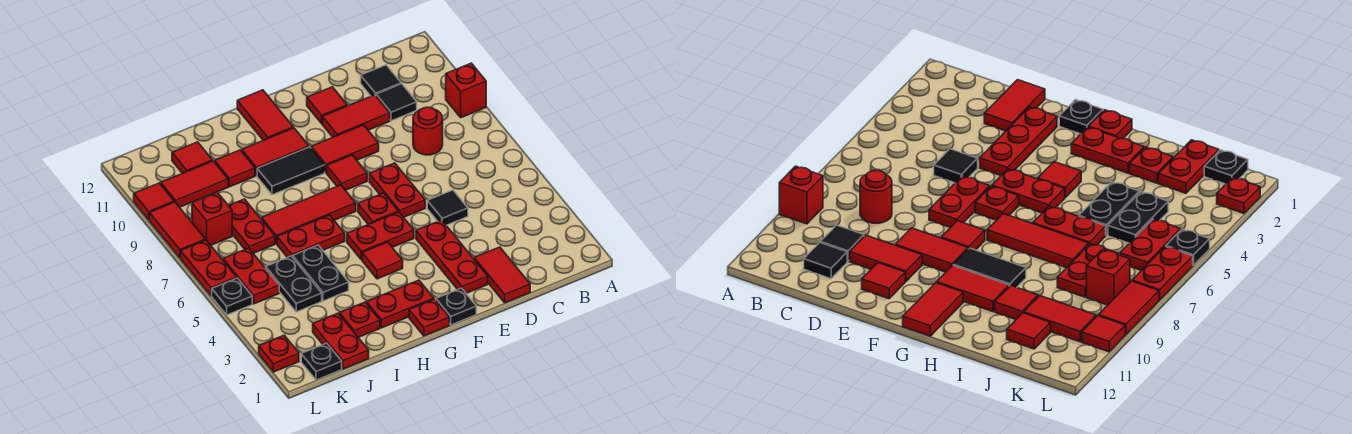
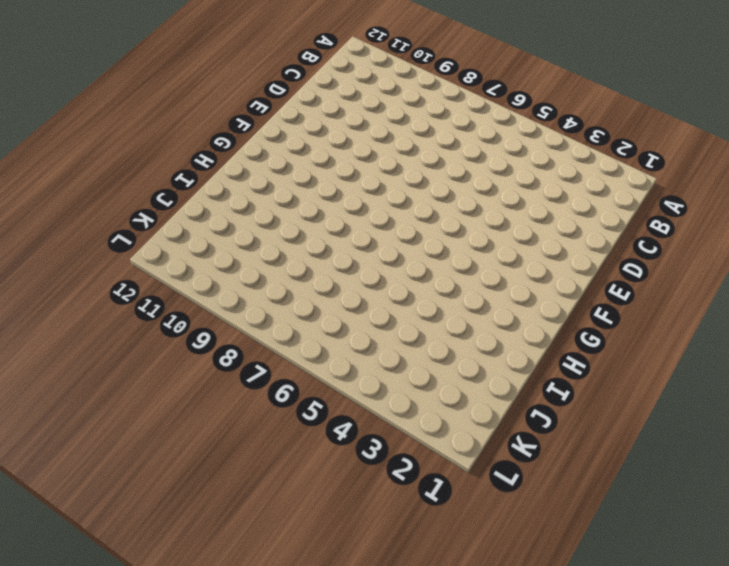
none -> red 1x1 brick [446,63,486,118]
none -> red 1x1 round brick [413,107,443,155]
none -> black 1x1 tile [376,84,417,121]
none -> black 1x1 tile [361,65,401,96]

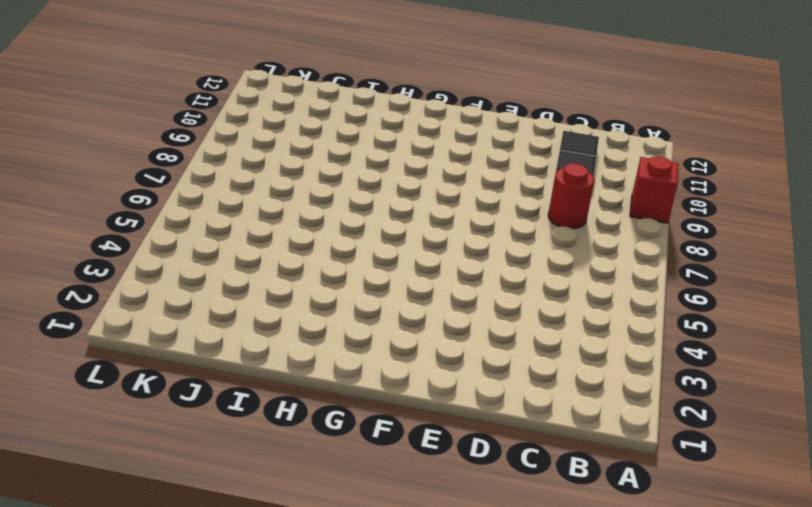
none -> red 1x2 tile [474,247,530,303]
none -> black 1x1 tile [427,190,468,225]
none -> red 1x2 tile [322,95,390,137]
none -> red 1x3 plate [416,220,488,293]

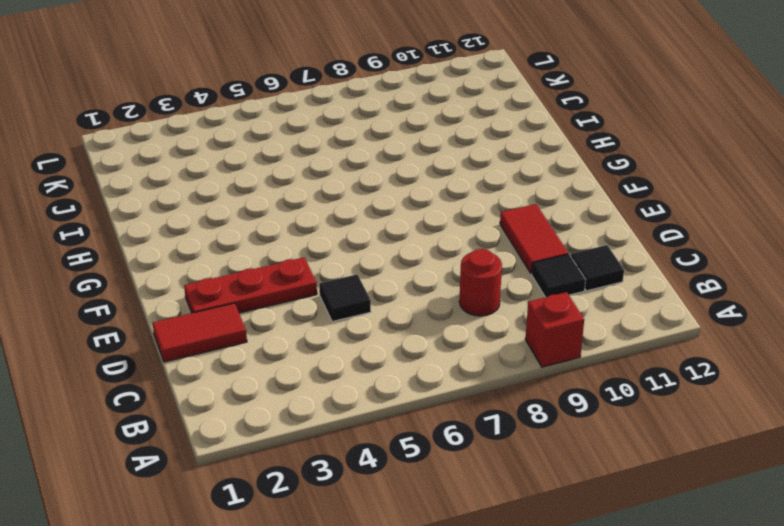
none -> red 1x2 plate [369,163,425,217]
none -> red 1x2 tile [311,125,379,173]
none -> red 1x1 tile [307,87,347,124]
none -> black 1x1 plate [436,288,476,325]

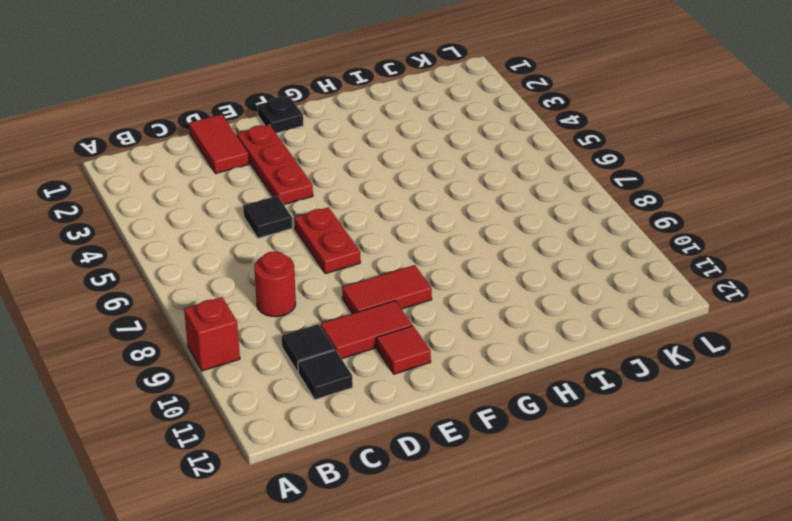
none -> red 1x2 plate [347,212,414,260]
none -> red 1x1 plate [358,193,398,224]
none -> red 1x1 tile [327,155,367,190]
none -> red 1x1 plate [409,299,449,336]

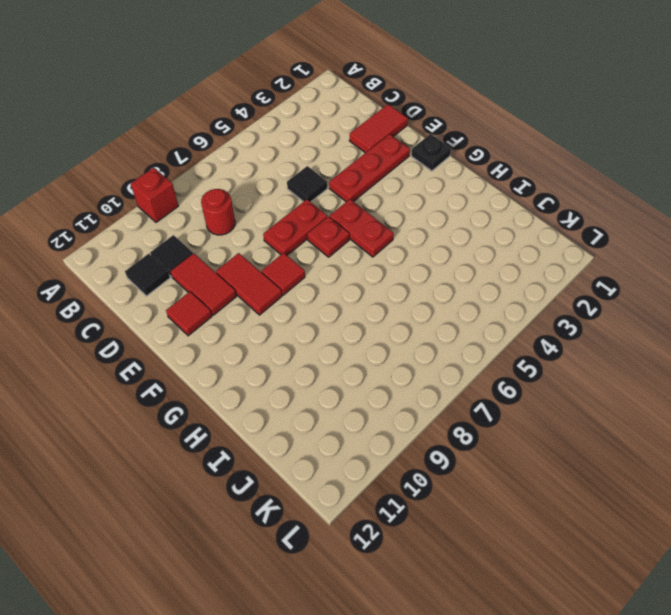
none -> red 1x1 plate [409,299,449,336]
none -> red 1x2 plate [366,280,434,328]
none -> red 1x1 tile [362,242,403,279]
none -> red 1x3 tile [261,185,356,244]

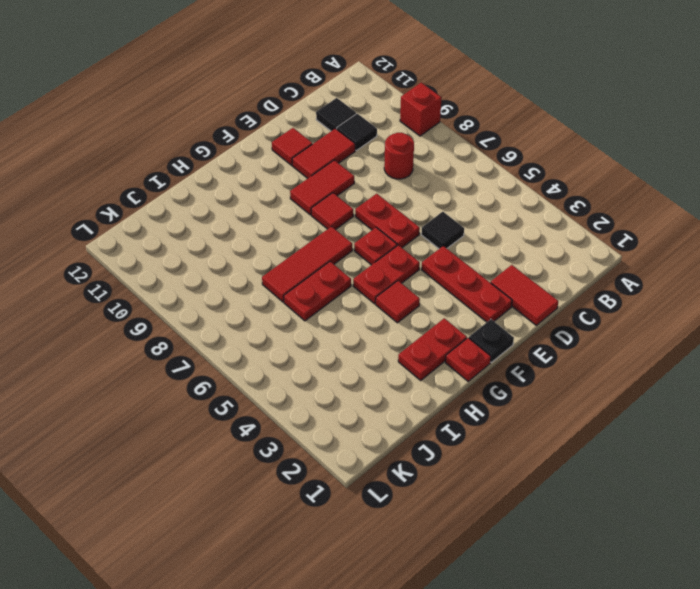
none -> black 1x2 tile [257,147,325,195]
none -> red 1x2 tile [242,128,309,176]
none -> red 1x2 tile [237,90,293,140]
none -> red 1x1 plate [339,302,380,337]

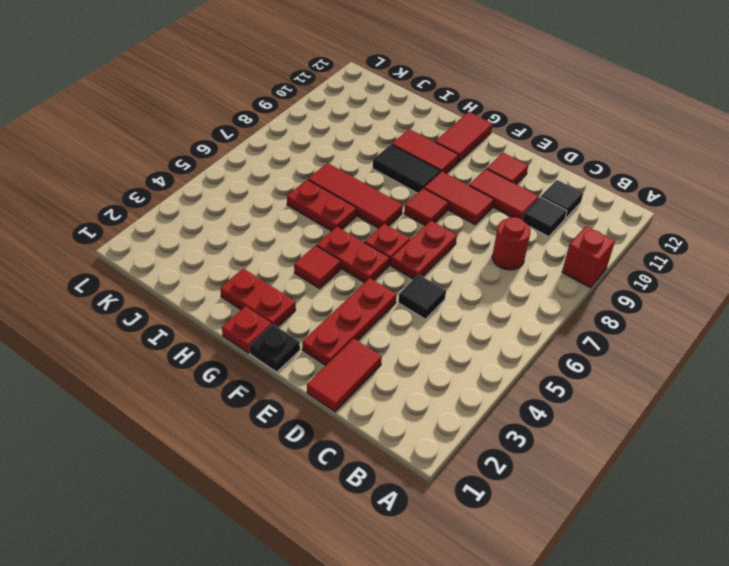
none -> red 1x1 plate [339,302,380,337]
none -> black 1x2 plate [293,245,349,301]
none -> red 1x1 tile [215,150,255,187]
none -> red 1x2 plate [313,313,369,369]

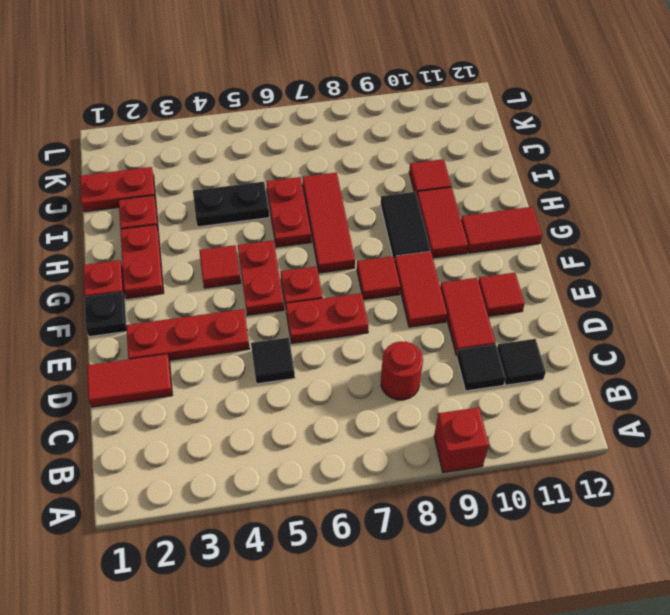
none -> black 1x2 plate [266,256,322,312]
none -> red 1x2 plate [228,199,275,253]
none -> red 1x2 tile [161,161,228,207]
none -> red 1x1 tile [172,142,213,173]

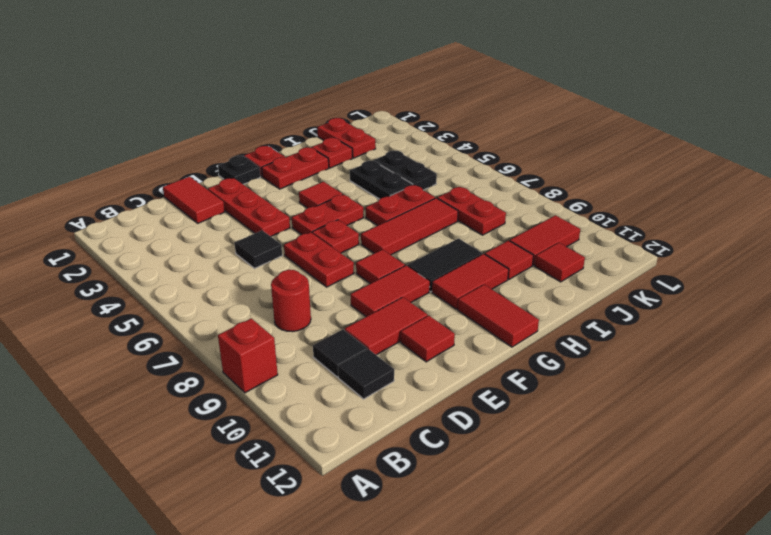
none -> black 1x1 plate [301,343,342,380]
none -> red 1x2 plate [223,248,279,304]
none -> red 1x1 brick [192,192,232,245]
none -> red 1x1 plate [259,335,299,372]

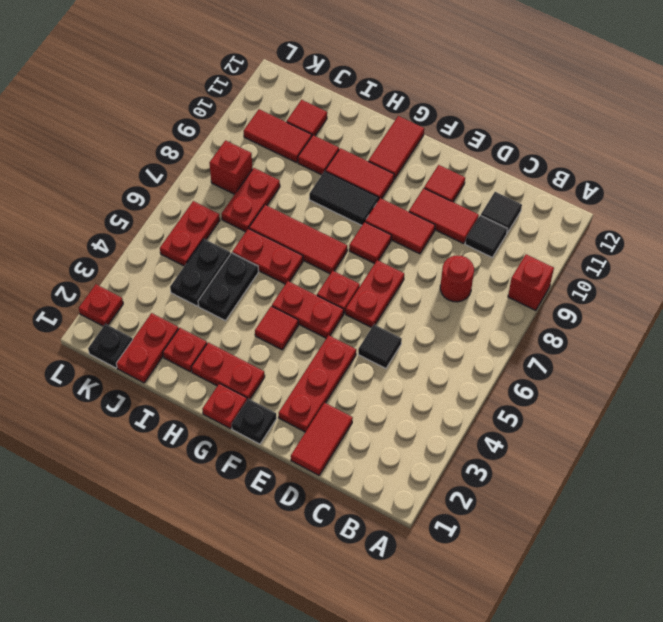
none -> black 1x1 plate [212,278,252,315]
none -> red 1x2 plate [181,240,237,296]
none -> red 1x2 tile [149,202,206,258]
none -> red 1x1 tile [134,183,174,220]

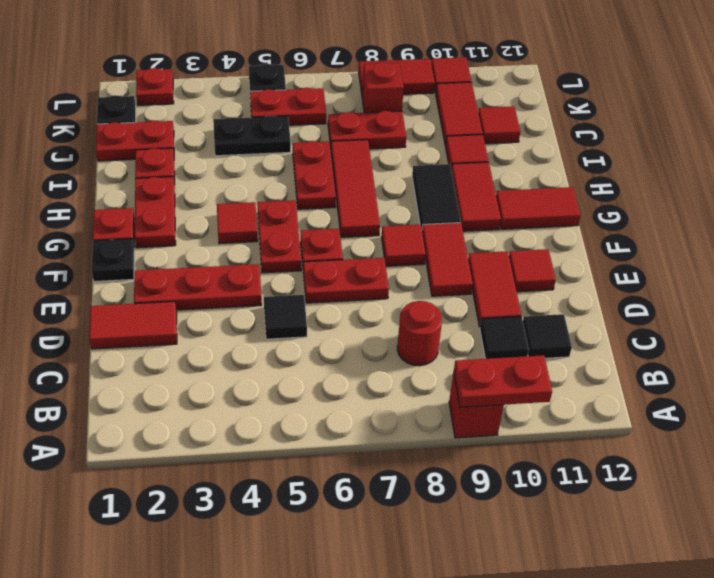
red 1x2 plate [454,355,552,407] -> red 1x2 plate moved to [181,240,237,296]
none -> black 1x2 plate [293,245,349,301]

